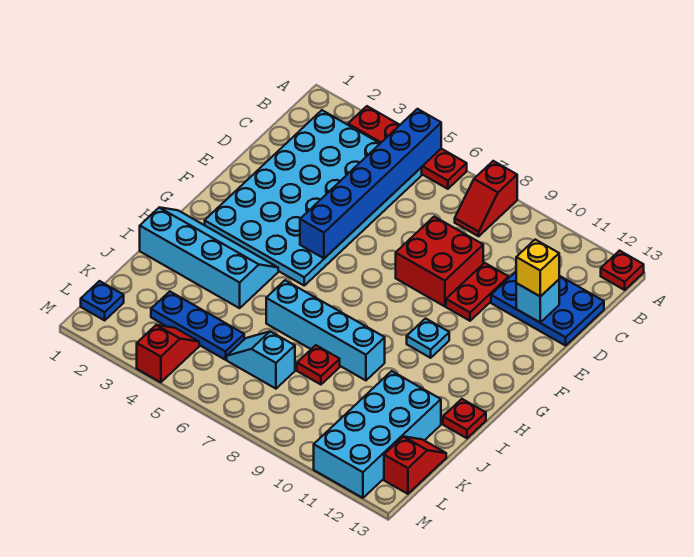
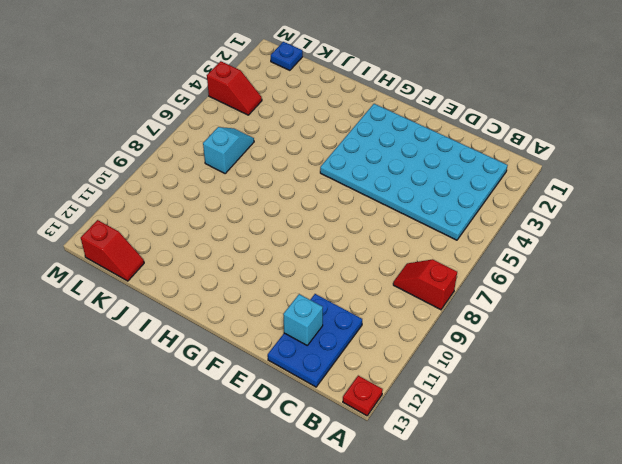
none -> red 1x4 plate [348,106,467,189]
none -> red 2x2 brick [396,217,483,306]
none -> red 1x2 plate [446,263,509,321]

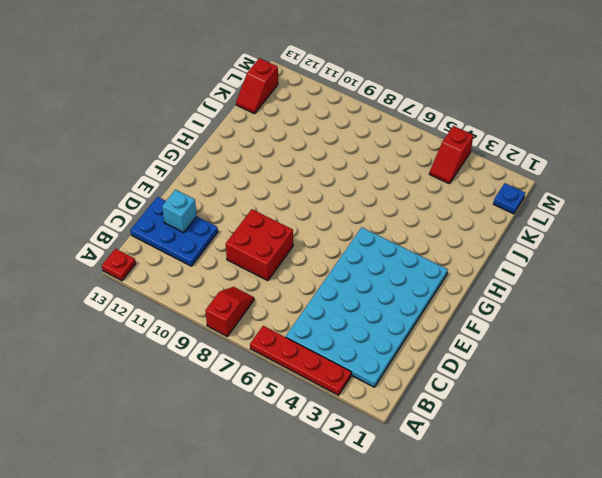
none -> red 1x2 plate [446,263,509,321]
none -> cyan 1x1 plate [407,319,449,358]
none -> cyan 2x4 slope [140,208,278,308]

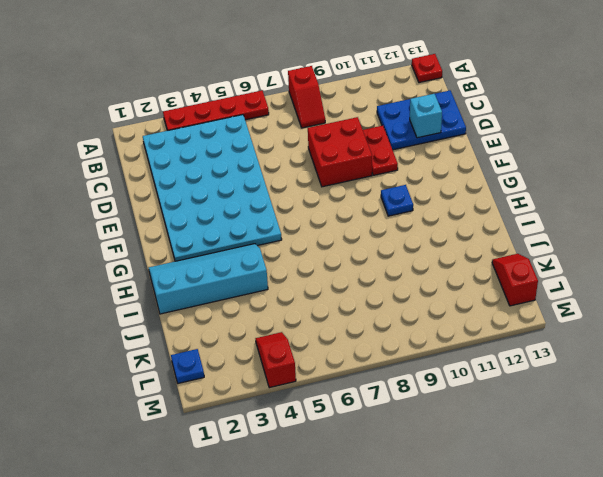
blue 1x1 plate [381,185,413,216] -> cyan 1x1 plate [407,319,449,358]
none -> cyan 1x4 brick [266,280,385,380]
none -> red 1x1 plate [443,399,486,438]
none -> red 1x1 plate [297,345,340,385]

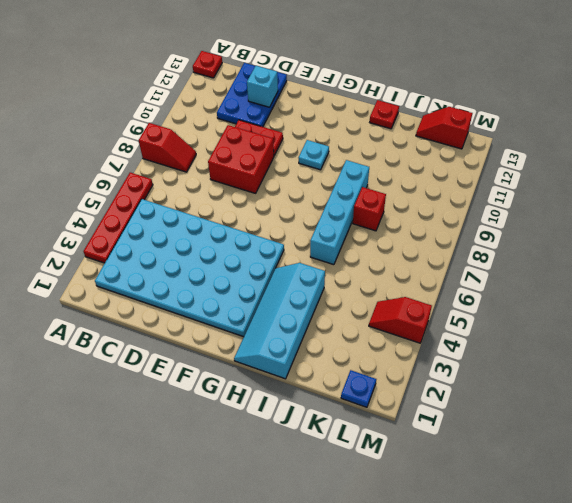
red 1x1 brick [353,187,386,231] -> red 1x1 plate [297,345,340,385]
none -> cyan 2x4 brick [314,371,441,498]
none -> blue 1x3 plate [151,291,244,360]
none -> cyan 1x2 slope [227,331,295,389]

